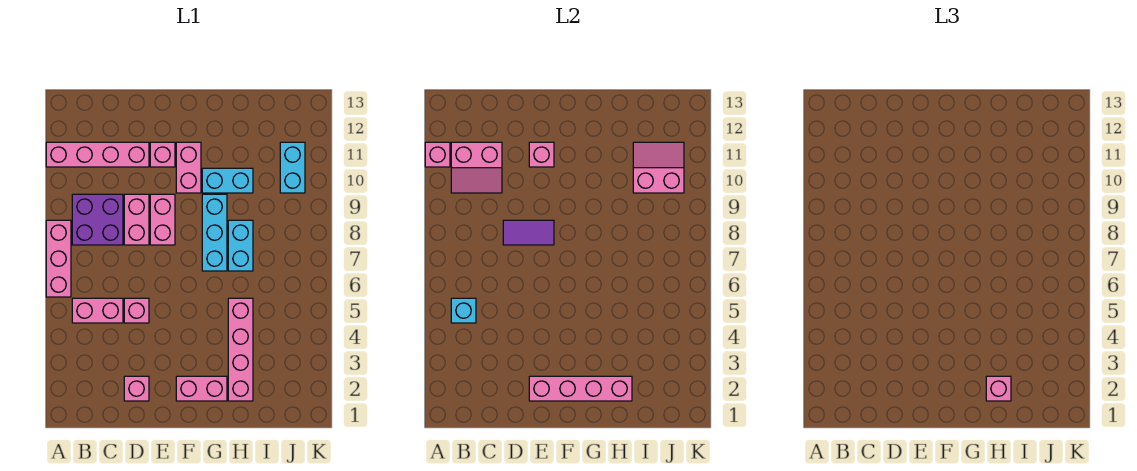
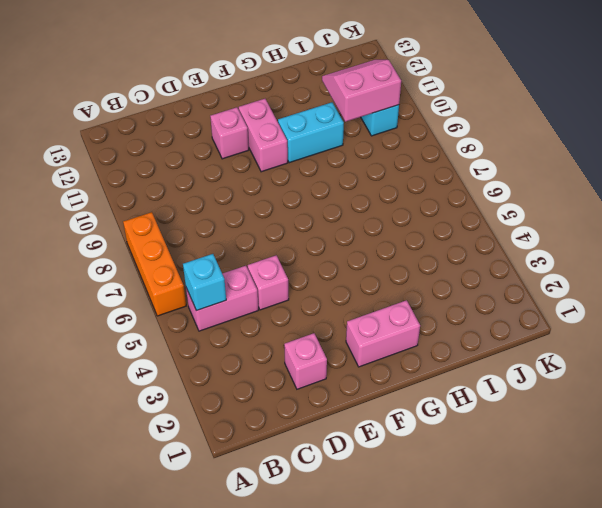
orange 1x3 brick [123,212,186,316] -> pink 1x3 brick [46,220,71,297]
none -> pink 1x4 brick [46,142,149,167]
none -> purple 2x2 brick [72,194,123,245]
none -> pink 1x2 brick [124,194,149,245]

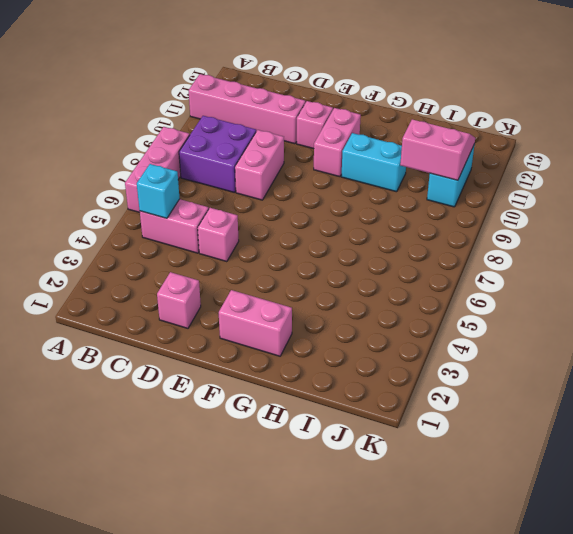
none -> pink 1x2 brick [150,194,175,245]
none -> cyan 1x3 brick [202,194,227,271]
none -> pink 1x4 brick [228,298,253,401]

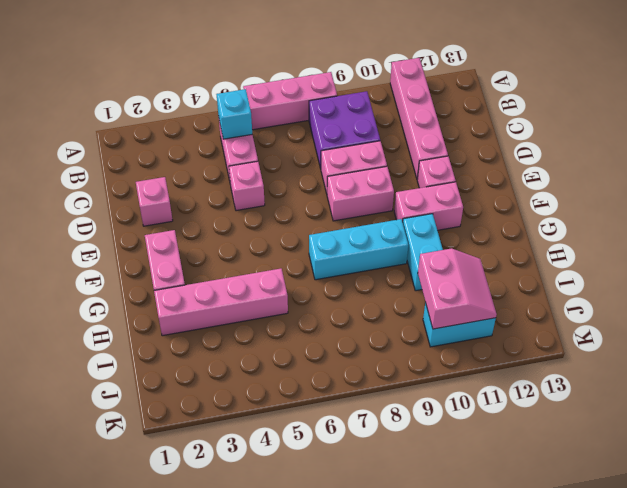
none -> cyan 1x2 brick [228,220,253,271]
none -> pink 1x1 brick [425,142,450,167]
none -> pink 2x2 slope [451,142,502,193]

